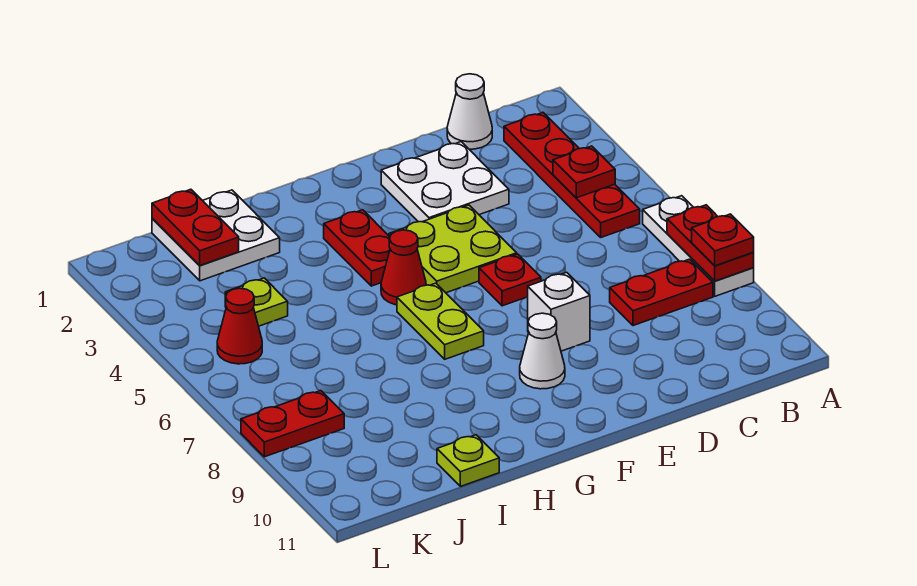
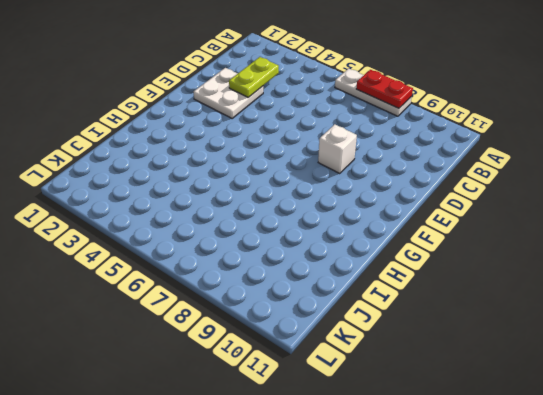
lime 1x2 plate [229,57,279,97] -> lime 1x2 plate turned to [397,283,484,359]
none -> red 1x4 plate [504,113,640,237]
none -> red 1x2 plate [610,259,713,326]
none -> white 1x1 cone [447,74,492,149]

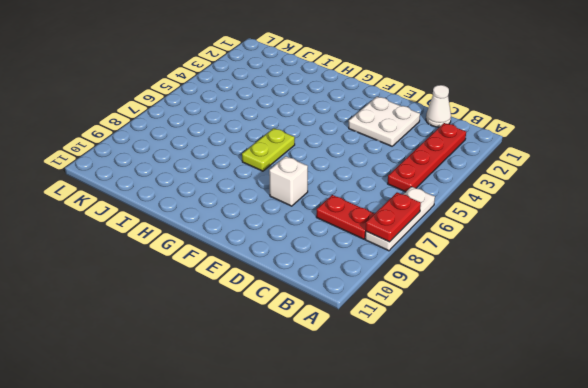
none -> lime 2x2 plate [389,205,517,293]
none -> red 1x1 plate [479,254,541,306]
none -> white 1x1 cone [520,313,565,389]

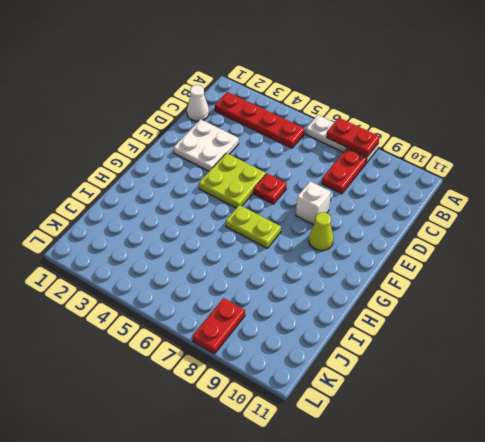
lime 1x1 cone [309,212,333,251] -> white 1x1 cone [520,313,565,389]
none -> red 1x2 plate [324,210,390,286]
none -> red 1x1 cone [381,230,426,305]
none -> white 2x2 plate [152,190,280,281]

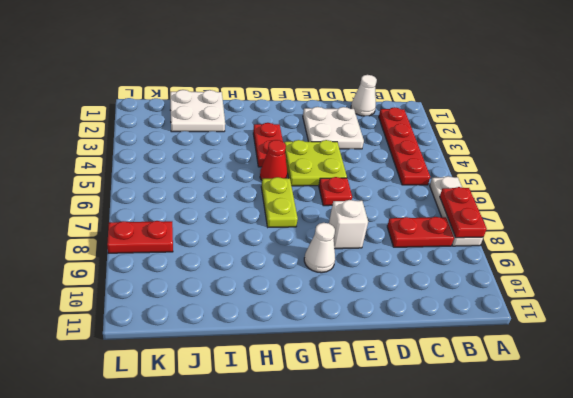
none -> lime 1x1 plate [437,435,499,486]
none -> lime 1x1 plate [225,278,288,326]
none -> red 1x1 cone [217,288,262,364]

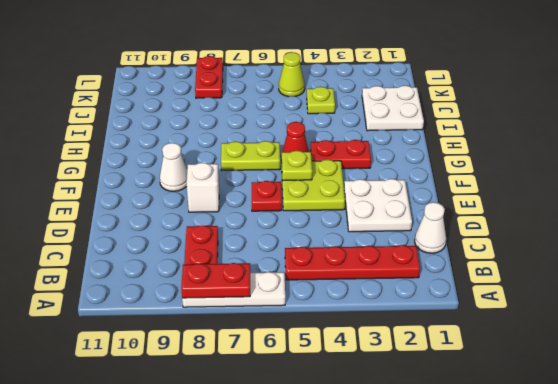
lime 1x1 plate [281,151,312,180] -> lime 1x1 plate moved to [437,435,499,486]
lime 1x1 cone [279,52,305,97] -> red 1x1 cone [217,288,262,364]
none -> red 1x1 plate [553,146,615,198]
none -> red 1x2 plate [152,189,239,266]
none -> red 1x1 plate [692,214,754,266]

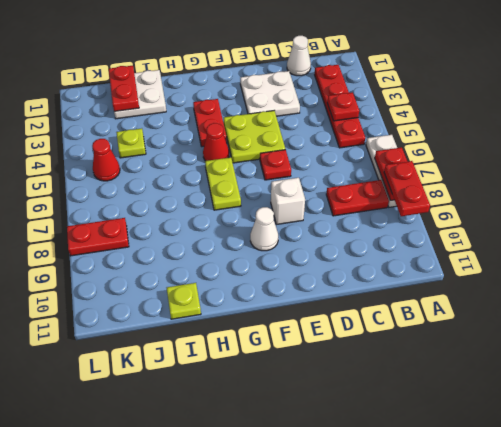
red 1x2 plate [384,161,430,216] -> red 1x1 plate [692,214,754,266]

